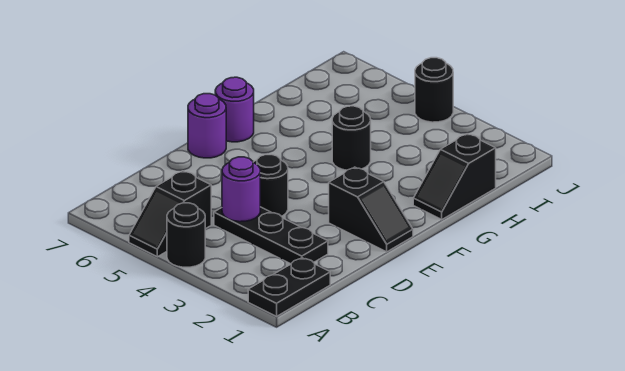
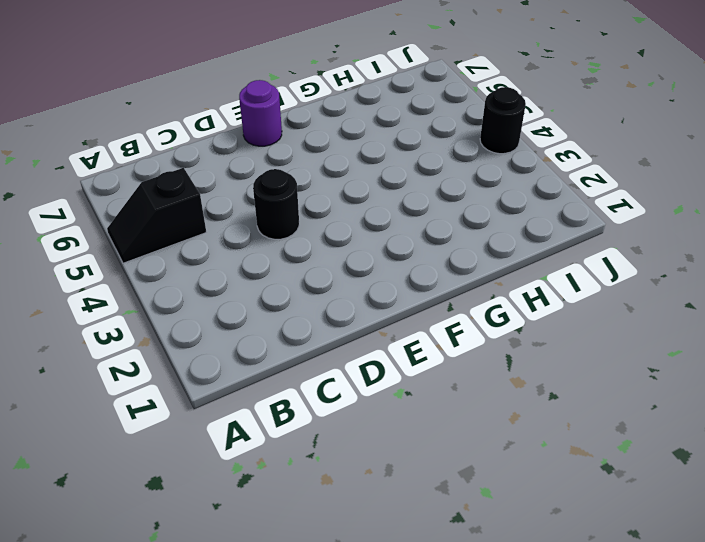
none -> black 1x2 plate [248,258,330,316]
none -> black 1x1 round brick [167,203,205,267]
none -> black 1x3 plate [214,207,328,264]

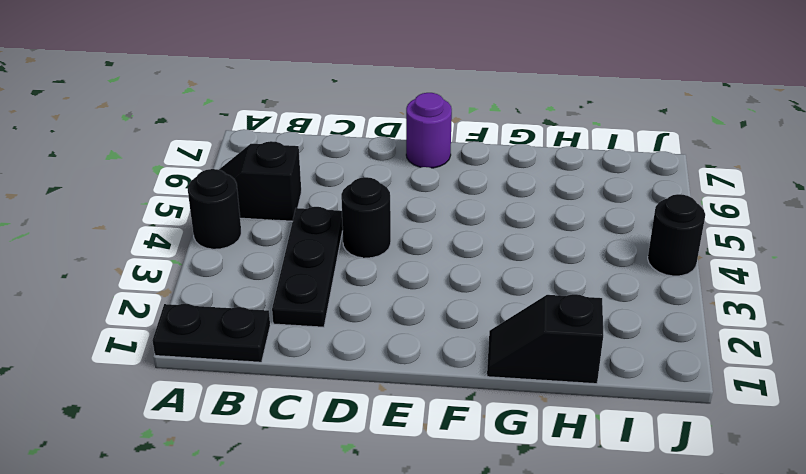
none -> black 1x2 slope [329,167,413,252]
none -> purple 1x1 round brick [215,77,254,142]
none -> black 1x1 round brick [332,106,371,170]

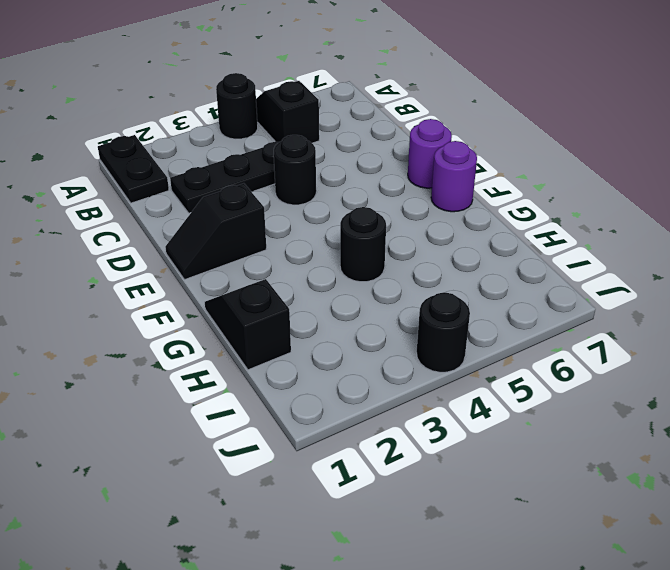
none -> purple 1x1 round brick [222,157,260,222]

